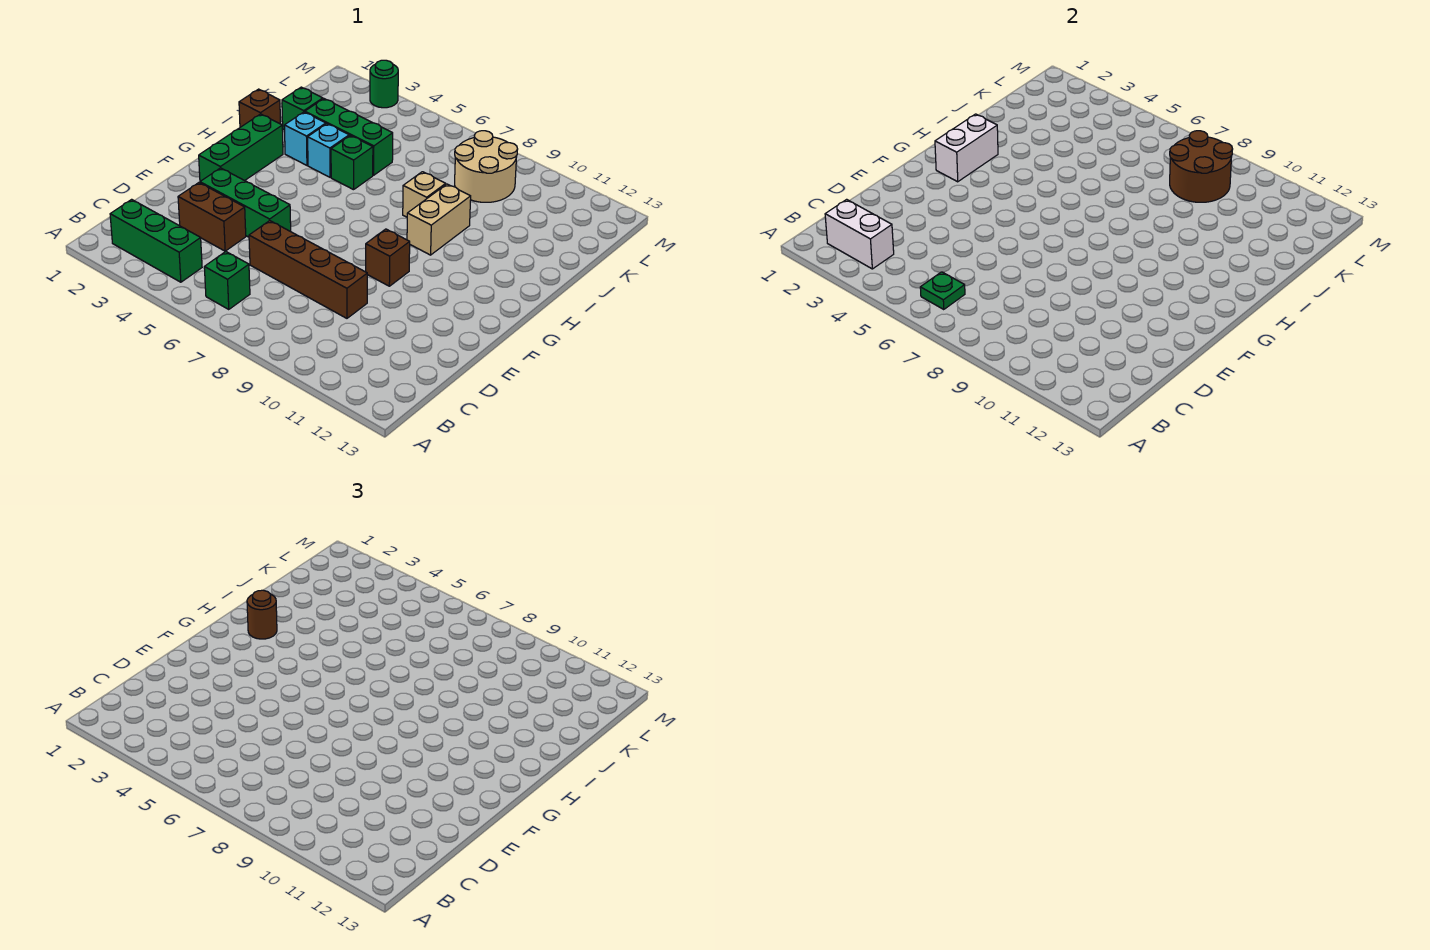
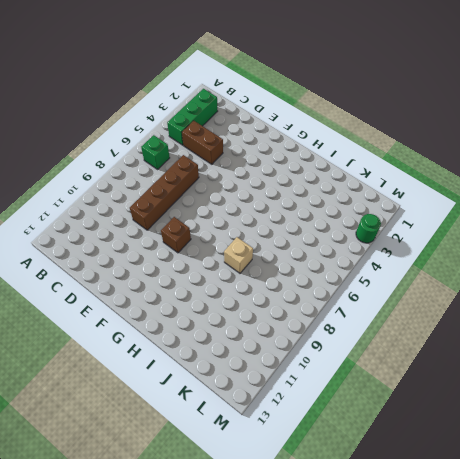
brown 1x2 brick [182,121,223,164] -> brown 1x2 brick turned to [178,183,246,251]
none -> green 1x3 brick [200,168,291,237]
none -> green 1x3 brick [199,114,283,181]
none -> tan 1x2 brick [407,184,471,255]

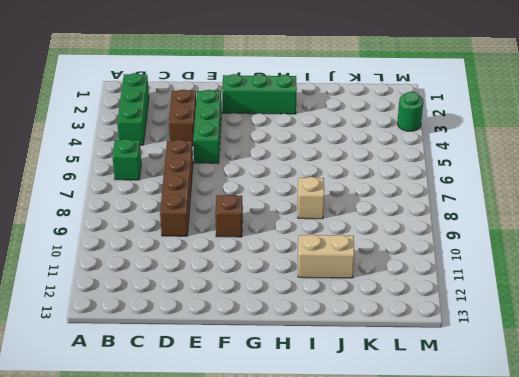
tan 1x2 brick [298,235,354,278] -> tan 1x2 brick moved to [407,184,471,255]
none -> brown 1x1 brick [239,89,280,127]
none -> cyan 1x1 brick [284,112,326,165]
none -> cyan 1x1 brick [308,124,349,177]

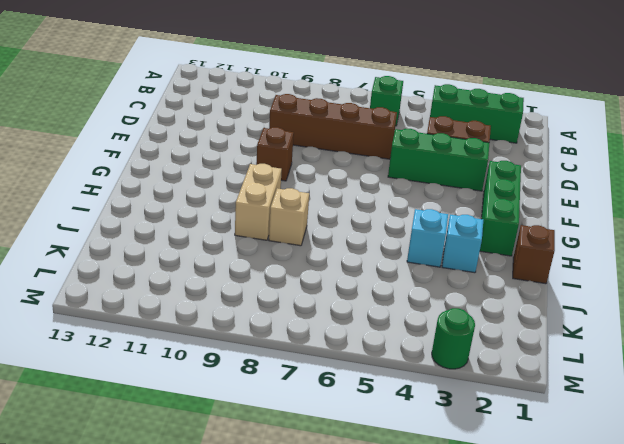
none -> green 1x1 brick [331,135,373,190]
none -> green 1x1 brick [282,87,323,130]
none -> green 1x3 brick [305,99,393,175]

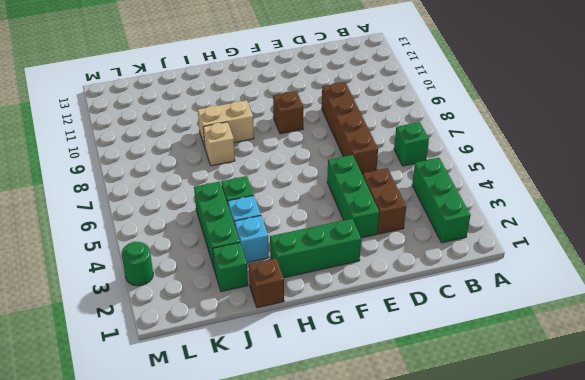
none -> tan 2x2 round brick [455,131,518,202]
none -> white 1x2 brick [825,199,894,269]
none -> green 1x1 plate [920,272,965,310]

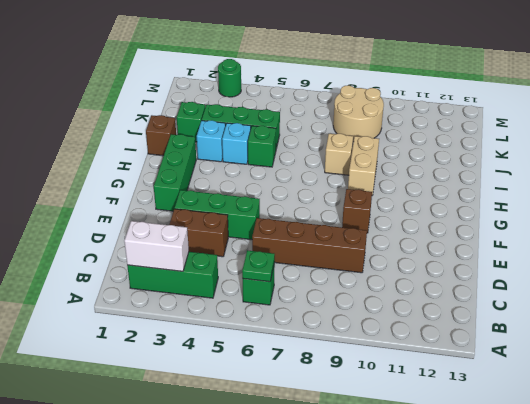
none -> white 1x2 brick [935,114,998,182]
none -> brown 2x2 round brick [1170,131,1233,202]
none -> brown 1x1 round brick [247,590,277,639]

